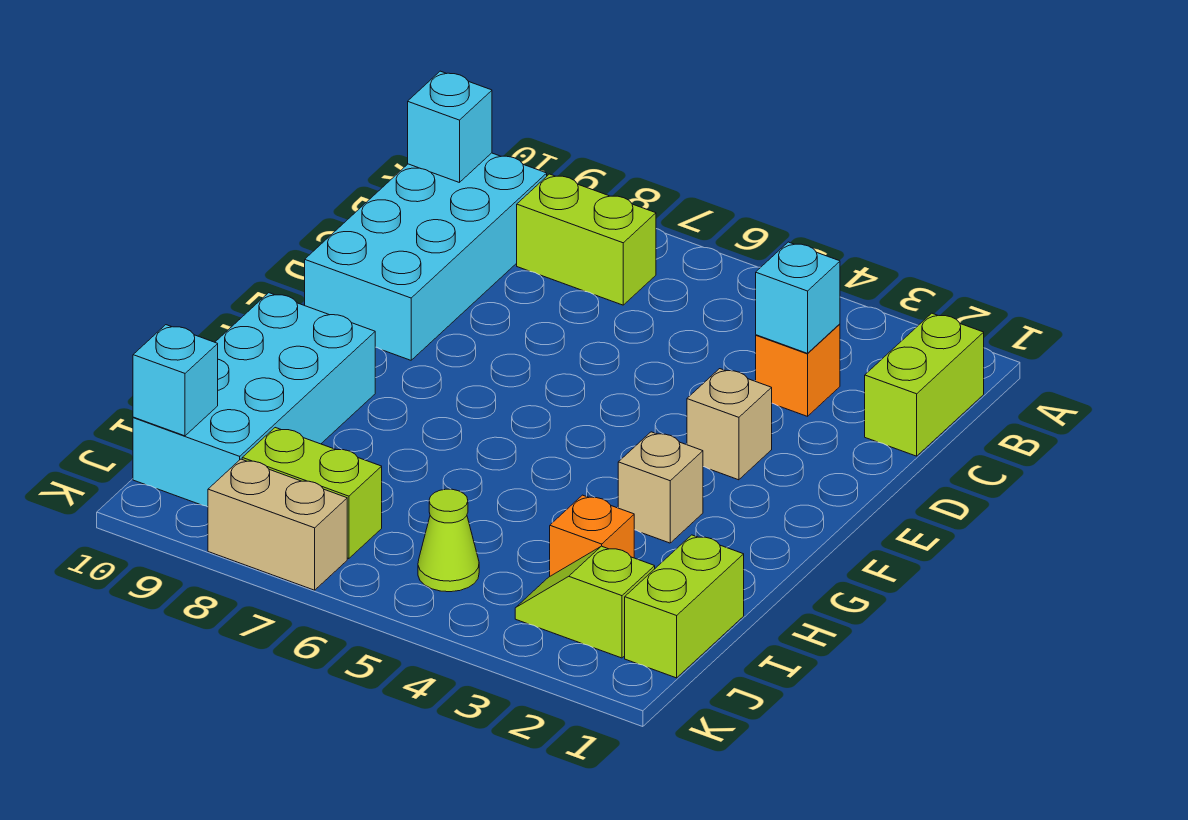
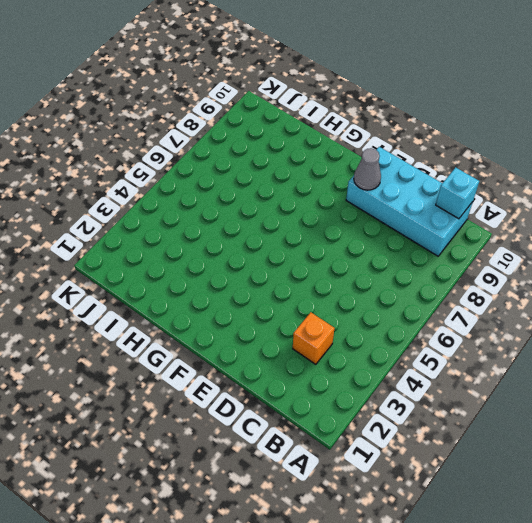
grey 1x1 cone [354,148,381,190] -> none
none -> lime 1x2 brick [865,313,984,456]
none -> lime 1x2 brick [517,174,656,305]
none -> tan 1x1 brick [687,369,772,480]

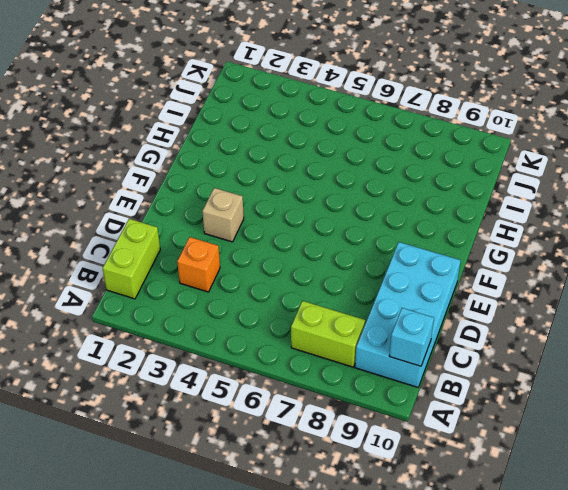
none -> tan 1x1 brick [618,432,703,543]
none -> cyan 2x4 brick [133,293,375,507]
none -> lime 1x2 brick [625,535,744,678]

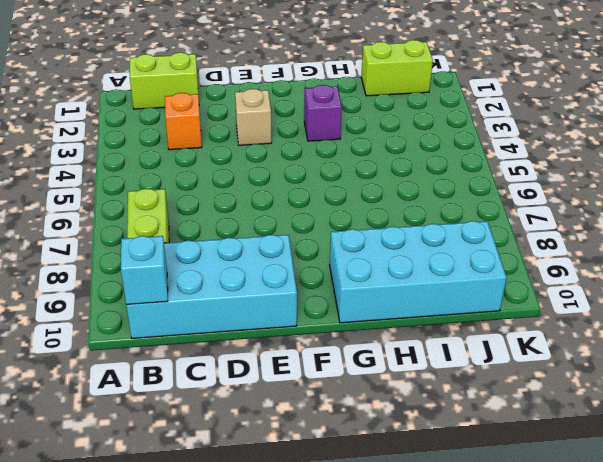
purple 1x1 brick [304,85,342,141] -> tan 1x1 brick [618,432,703,543]
none -> orange 1x1 brick [550,495,634,576]
none -> lime 1x2 slope [515,546,655,658]
none -> lime 1x1 cone [418,489,479,592]

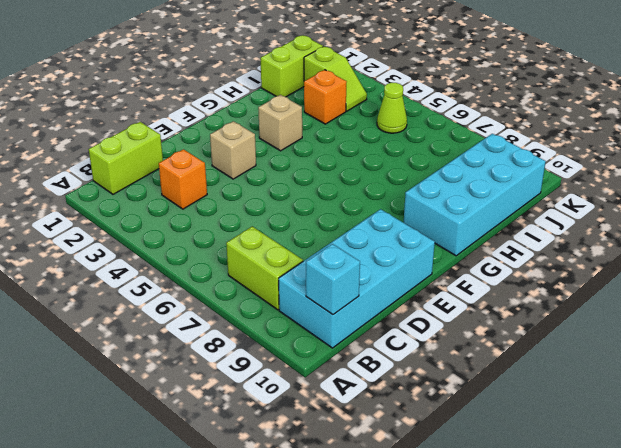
none -> lime 1x2 brick [242,428,382,559]
none -> tan 1x2 brick [208,459,347,590]
none -> cyan 1x1 brick [756,242,840,353]

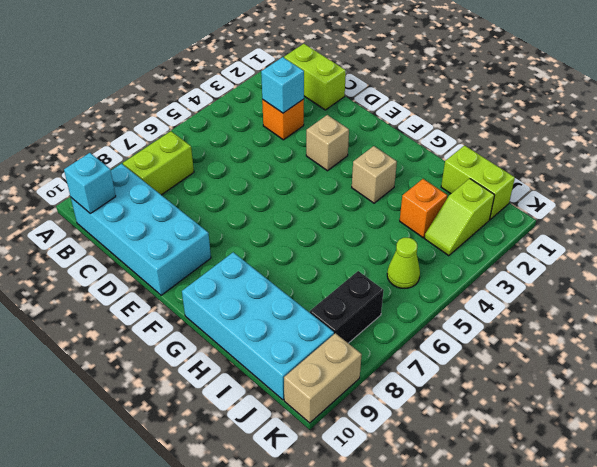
black 1x2 brick [310,271,384,343] -> lime 1x2 brick [242,428,382,559]
tan 1x2 brick [284,333,362,423] -> tan 1x2 brick moved to [208,459,347,590]
none -> cyan 1x1 brick [133,325,218,436]

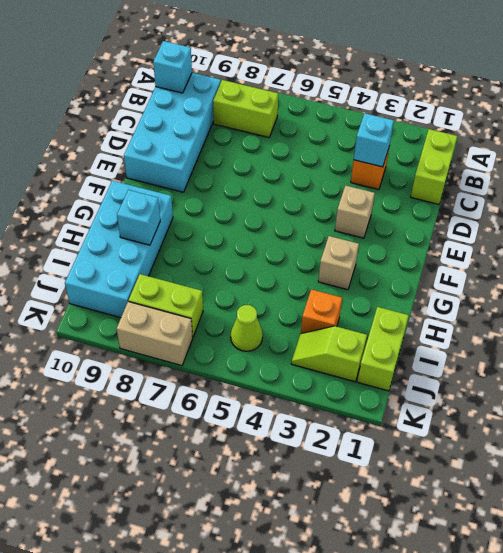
cyan 1x1 brick [117,190,160,245] -> cyan 1x1 brick moved to [133,325,218,436]

